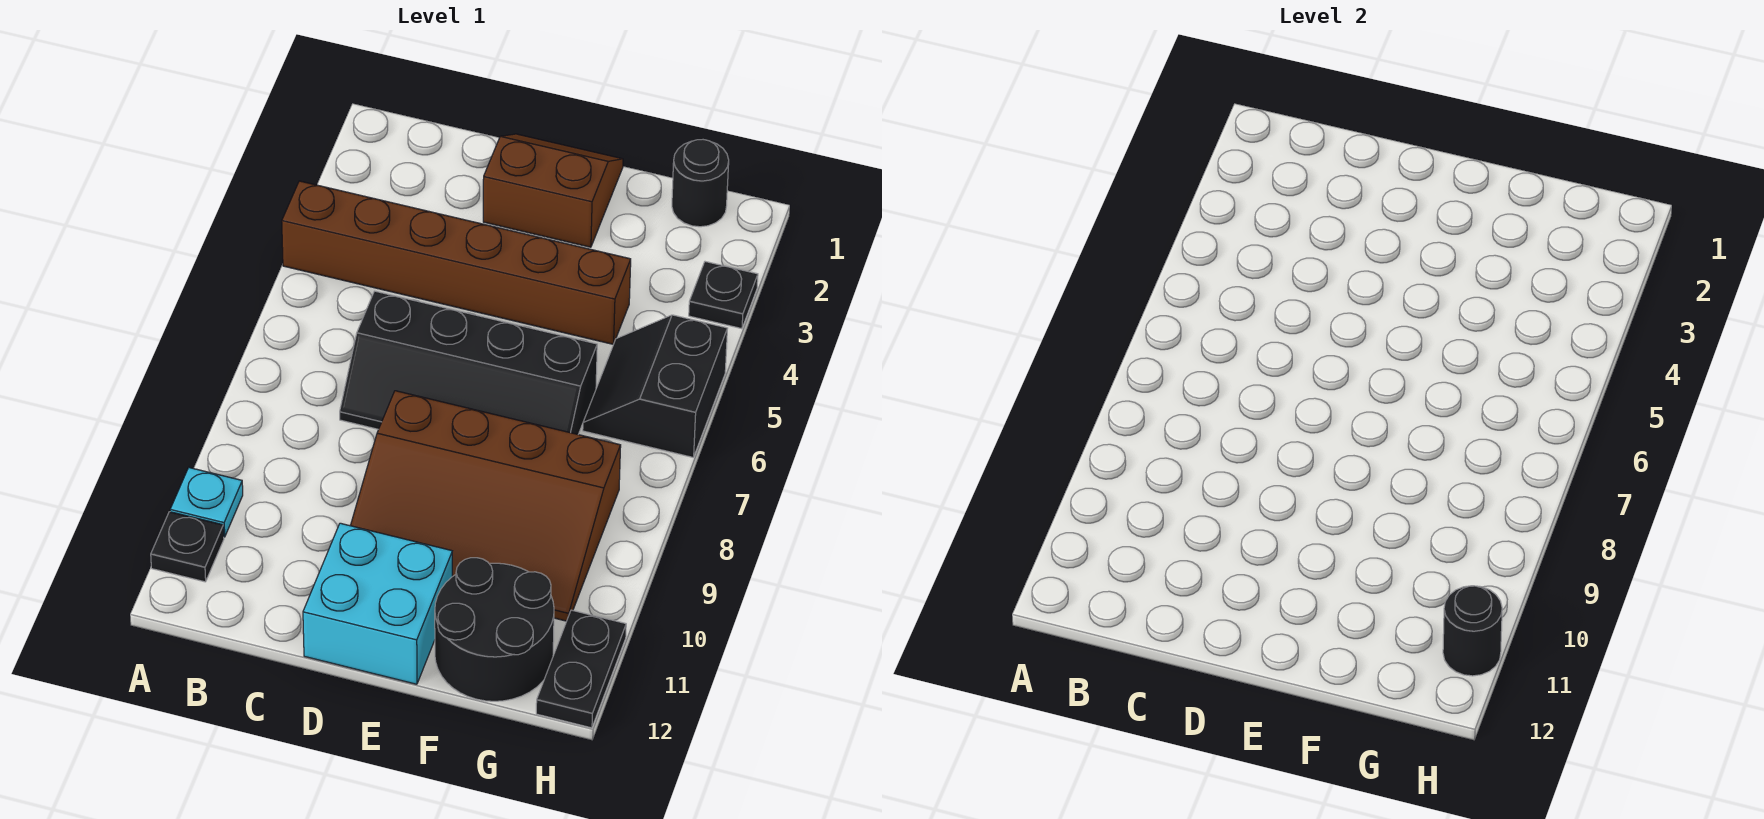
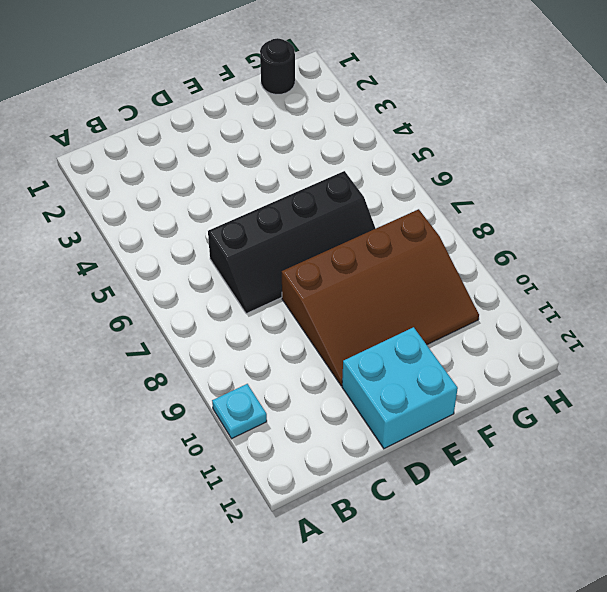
none -> brown 1x6 brick [282,181,631,344]
none -> black 1x1 plate [151,512,224,582]
none -> brown 2x2 slope [483,134,623,247]

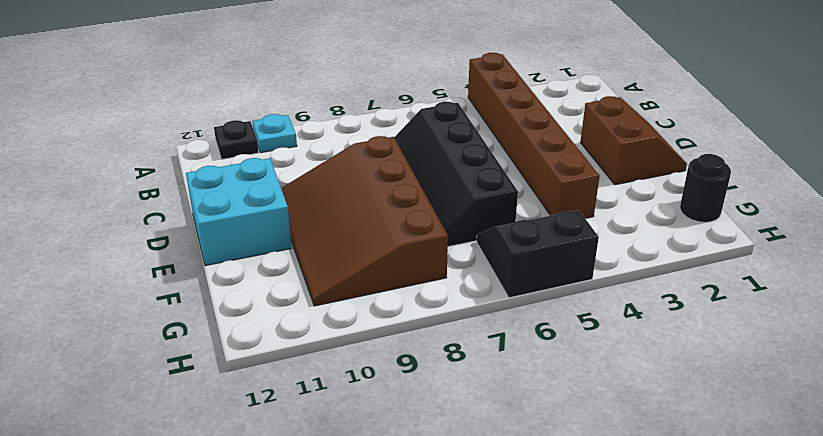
none -> black 2x2 round brick [435,558,554,701]
none -> black 1x1 plate [689,262,758,329]
none -> black 1x2 plate [536,610,626,728]

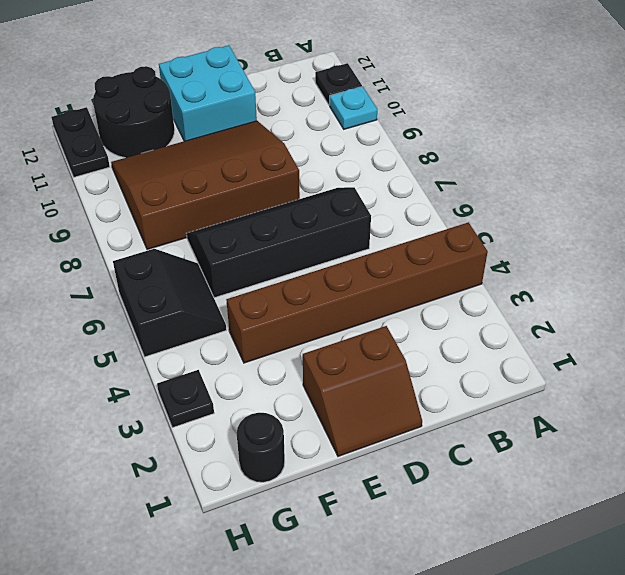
none -> black 1x1 round brick [1443,586,1502,676]

